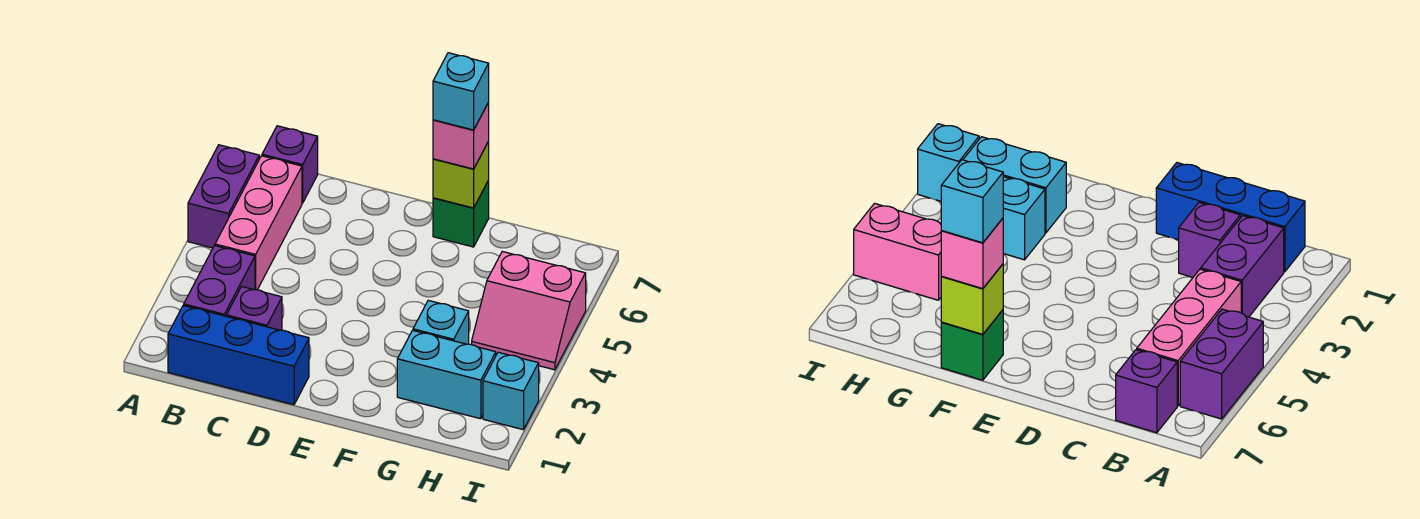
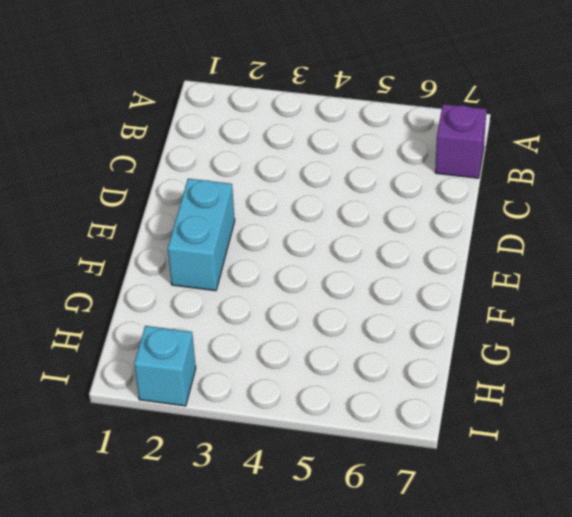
cyan 1x2 brick [168,179,235,291] -> cyan 1x2 brick moved to [397,330,496,419]
none -> purple 1x2 brick [188,145,259,248]
none -> blue 1x3 brick [168,305,309,405]
none -> purple 1x2 brick [184,246,255,316]

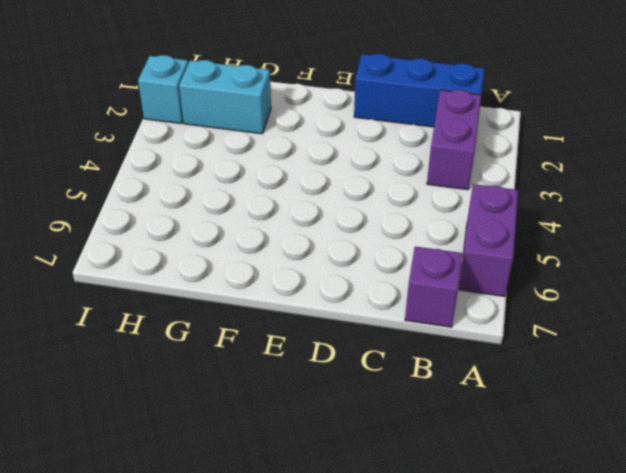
none -> pink 1x3 brick [215,156,302,290]
none -> purple 1x1 brick [226,287,282,330]
none -> green 1x1 brick [433,181,489,247]

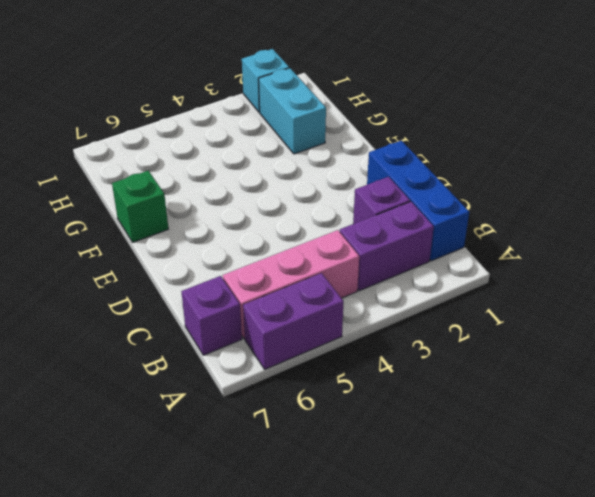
none -> cyan 1x1 brick [413,300,469,344]
none -> pink 2x2 slope [472,252,586,370]
none -> lime 1x1 brick [433,142,489,208]

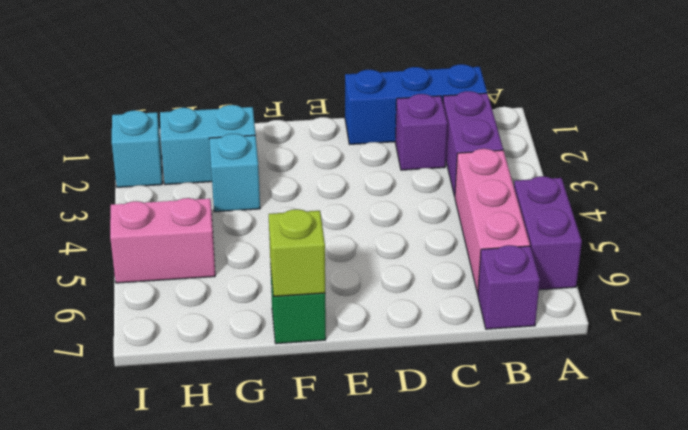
none -> pink 1x1 brick [433,103,489,169]
none -> cyan 1x1 brick [433,53,489,130]

